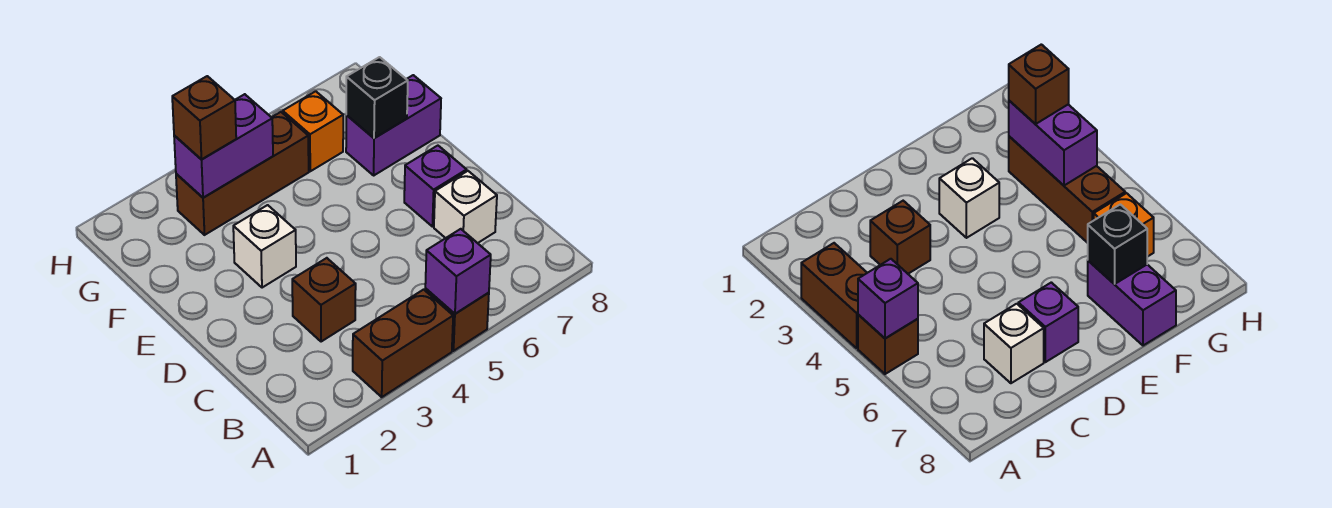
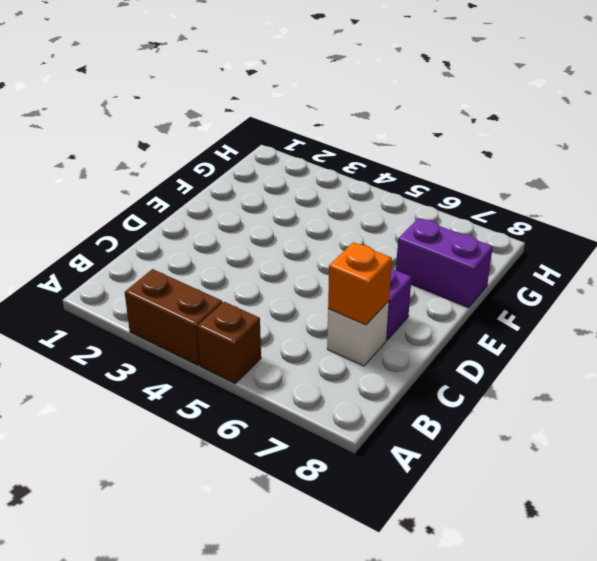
orange 1x1 brick [328,242,392,325] -> orange 1x1 brick moved to [283,91,343,171]
none -> brown 1x1 brick [292,258,356,342]
none -> white 1x1 brick [233,205,296,288]
none -> brown 1x3 brick [176,112,309,235]

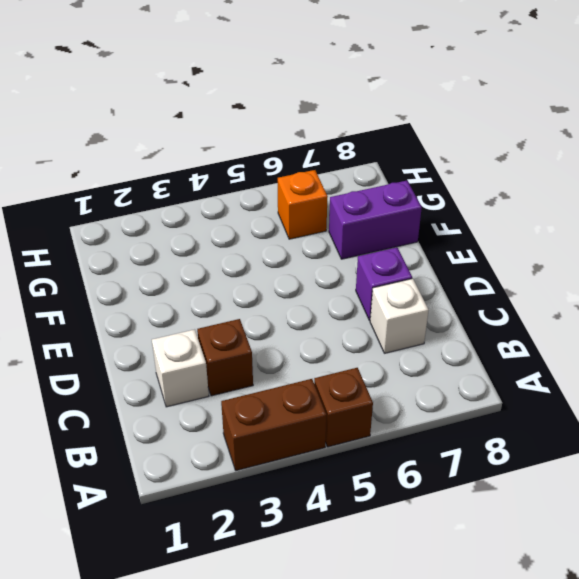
white 1x1 brick [152,329,209,407] -> white 1x1 brick moved to [233,205,296,288]
none -> brown 1x3 brick [176,112,309,235]
none -> purple 1x1 brick [425,229,491,314]
none -> black 1x1 brick [346,57,408,138]

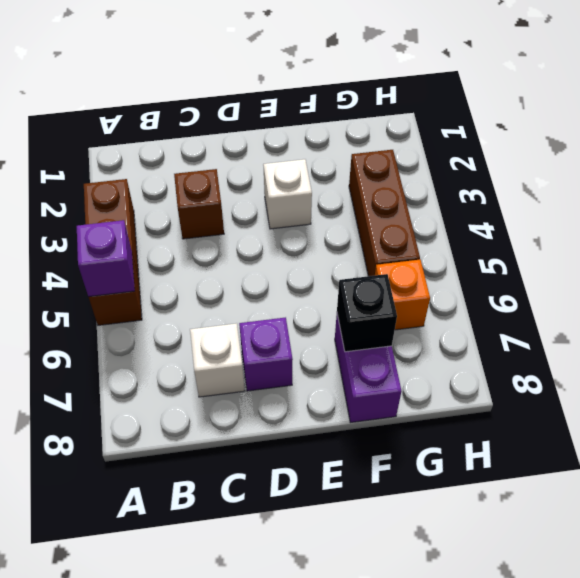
none -> purple 1x2 brick [174,94,273,198]
none -> brown 1x1 brick [172,76,236,159]

